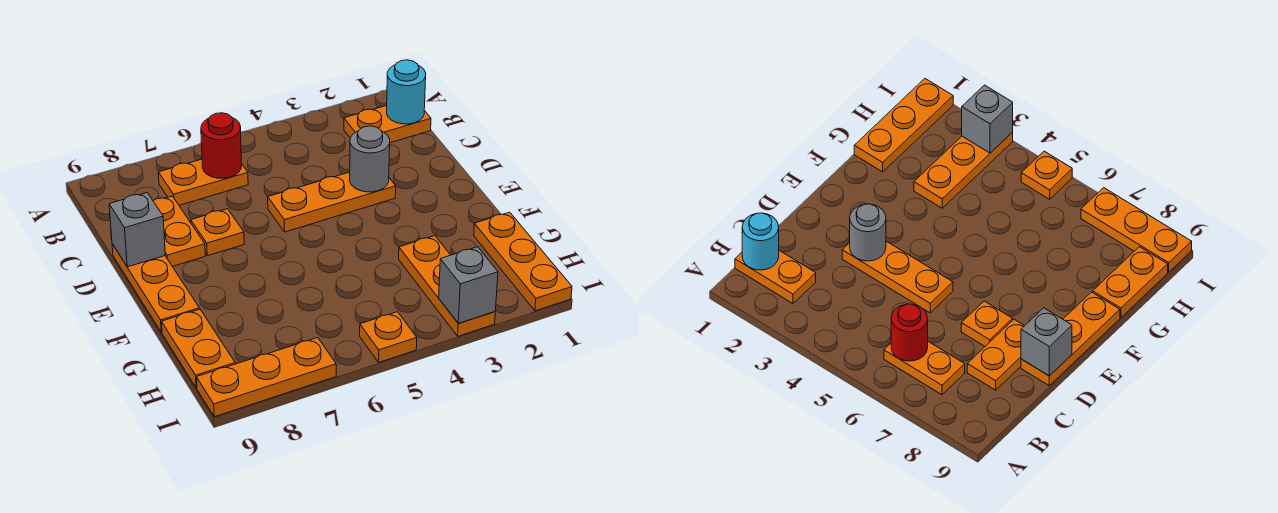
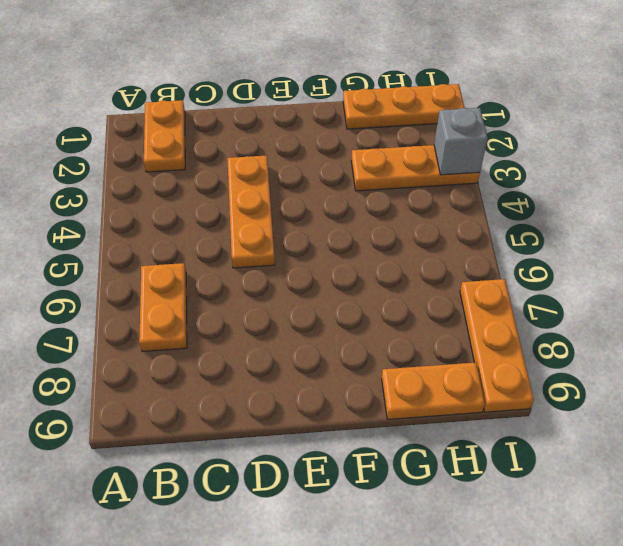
none -> orange 1x2 plate [153,196,205,266]
none -> orange 1x1 plate [191,209,244,256]
none -> orange 1x3 plate [112,244,199,333]

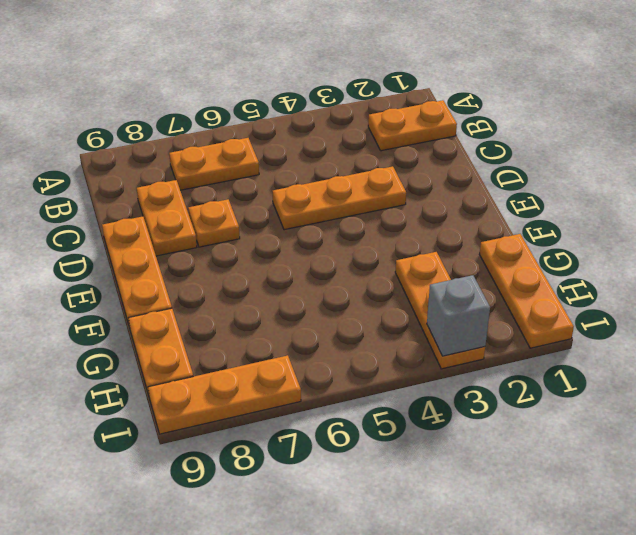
none -> orange 1x1 plate [360,312,417,363]
none -> cyan 1x1 round brick [387,60,426,124]
none -> red 1x1 round brick [201,113,242,178]

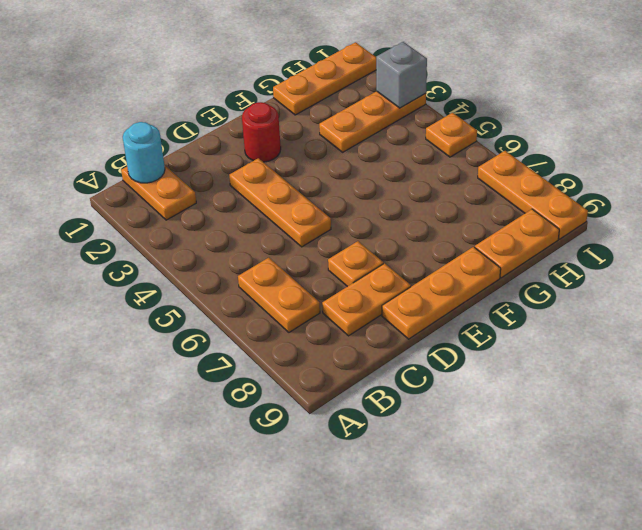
red 1x1 round brick [242,102,281,162] -> red 1x1 round brick moved to [201,113,242,178]
none -> grey 1x1 round brick [350,126,390,192]
none -> grey 1x1 brick [109,193,165,267]

